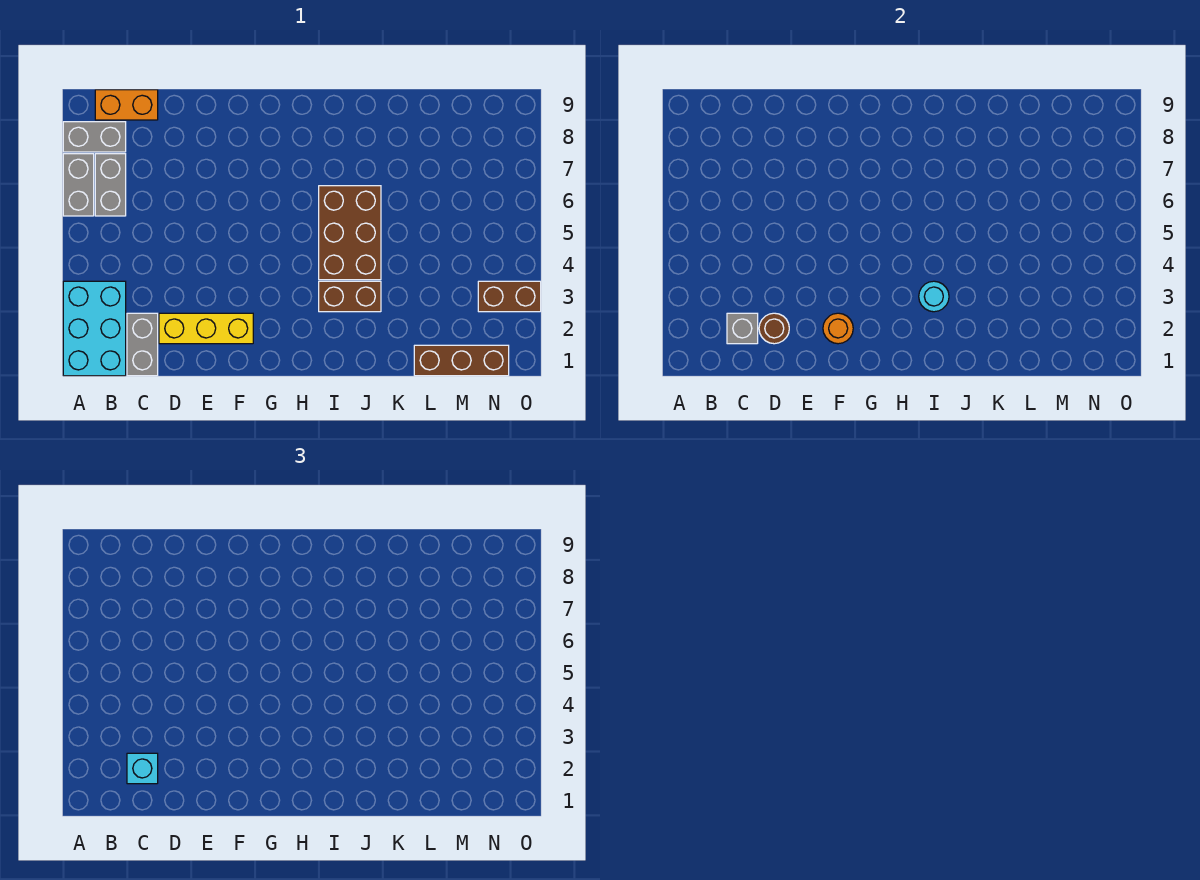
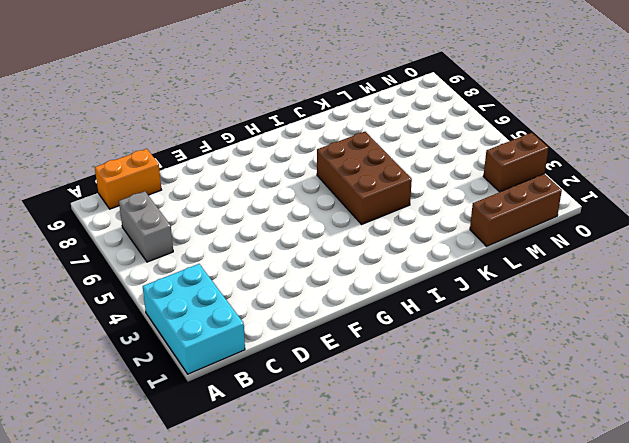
none -> grey 1x2 brick [63,154,94,216]
none -> grey 1x2 brick [63,122,126,152]
none -> grey 1x2 brick [127,313,158,376]

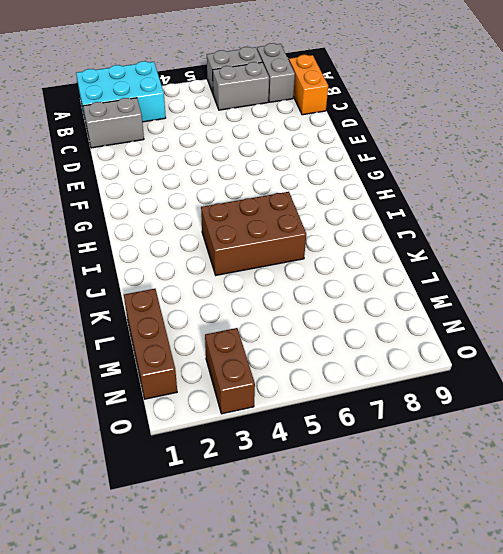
none -> yellow 1x3 brick [159,313,253,344]
none -> brown 1x2 brick [319,281,381,312]
none -> grey 1x1 brick [727,313,758,344]

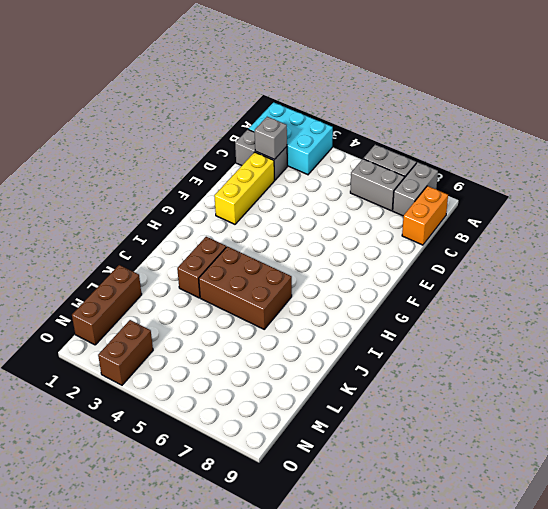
none -> brown 1x1 round brick [759,313,789,344]
none -> orange 1x1 round brick [823,313,853,344]
none -> cyan 1x1 round brick [919,281,949,312]

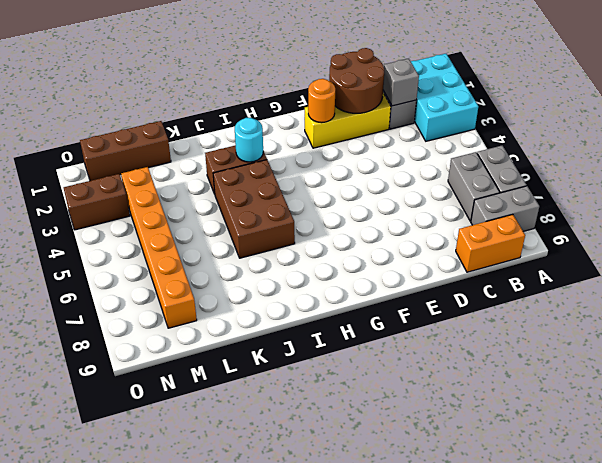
brown 2x2 round brick [329,48,384,113] -> brown 1x1 round brick [759,313,789,344]
orange 1x6 brick [121,167,197,328] -> none
none -> cyan 1x1 brick [127,753,158,784]

